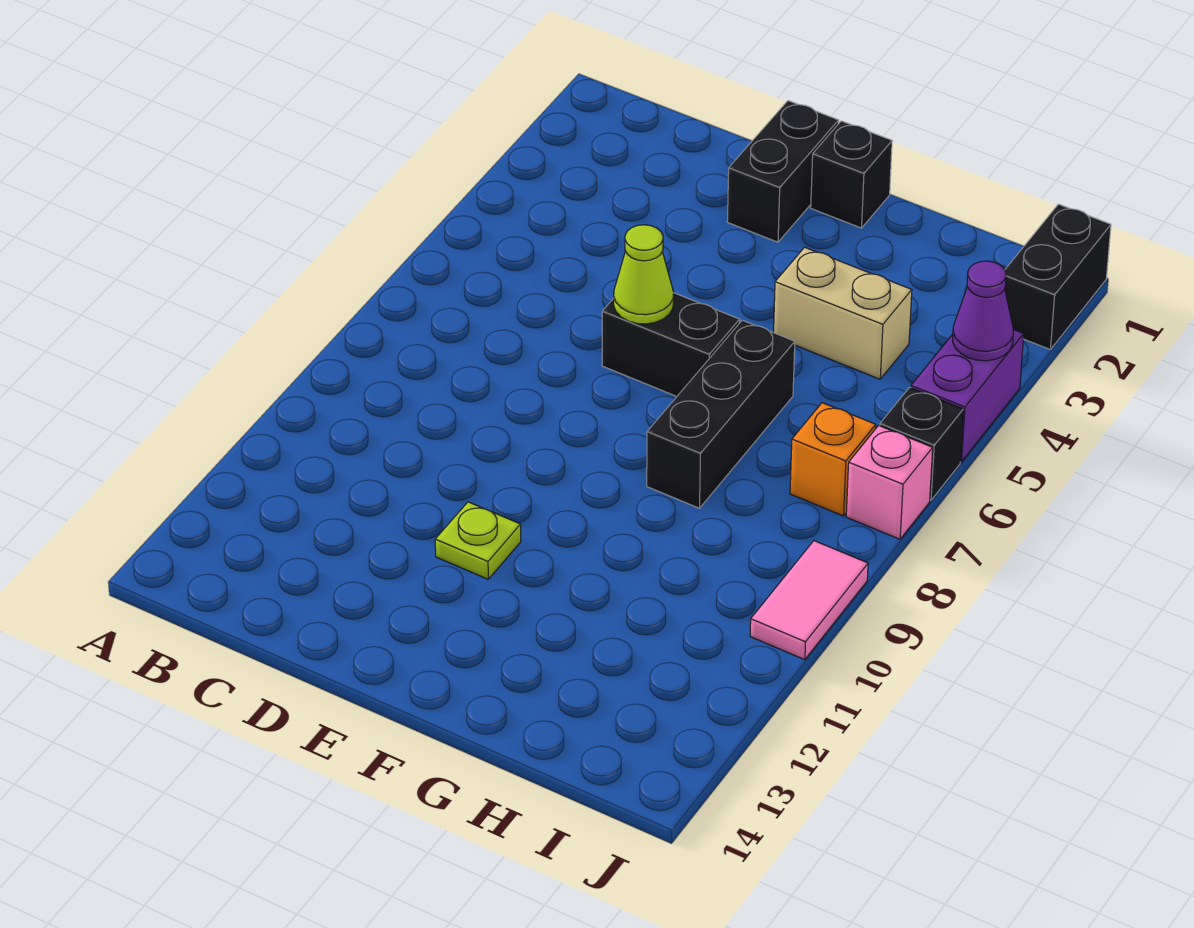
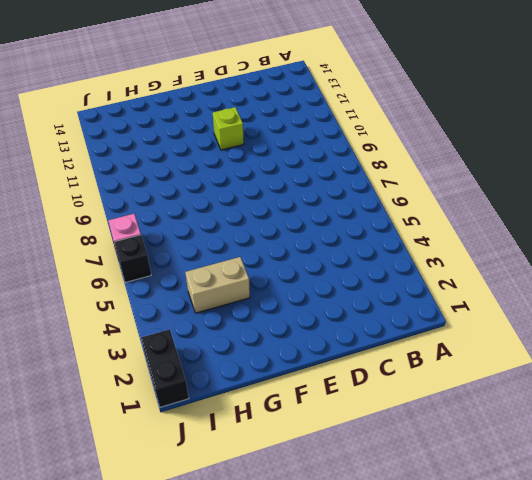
lime 1x1 brick [213,107,244,150] -> lime 1x1 plate [435,502,521,579]
none -> black 1x2 brick [727,101,839,242]
none -> black 1x2 brick [602,293,740,396]
none -> black 1x1 brick [811,121,892,228]

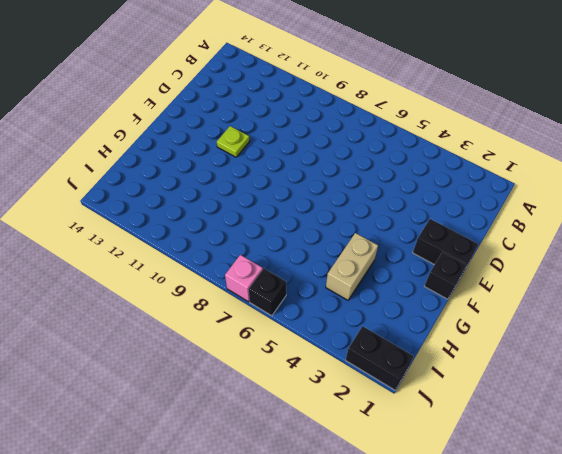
none -> black 1x2 brick [602,293,740,396]
none -> black 1x3 brick [647,320,795,508]
none -> orange 1x1 brick [790,403,876,516]

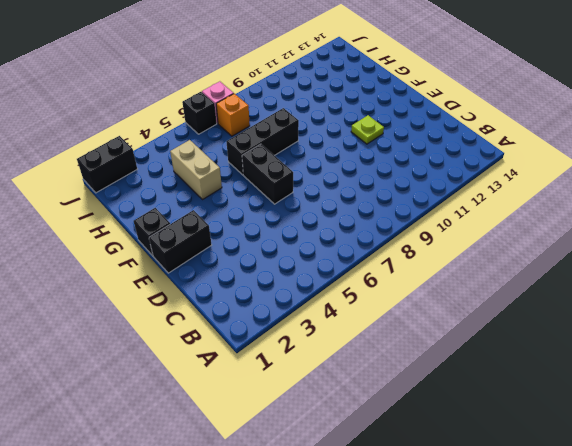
none -> purple 1x2 brick [911,329,1024,462]
none -> pink 1x2 tile [750,541,868,660]
none -> lime 1x1 cone [614,225,674,324]

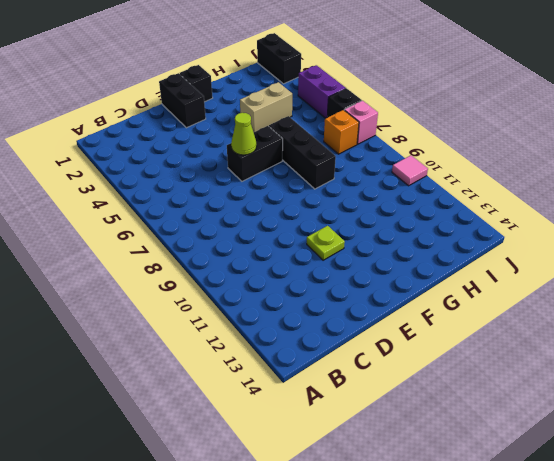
pink 1x1 tile [392,155,428,186] -> pink 1x2 tile [750,541,868,660]
none -> purple 1x1 cone [953,261,1013,361]

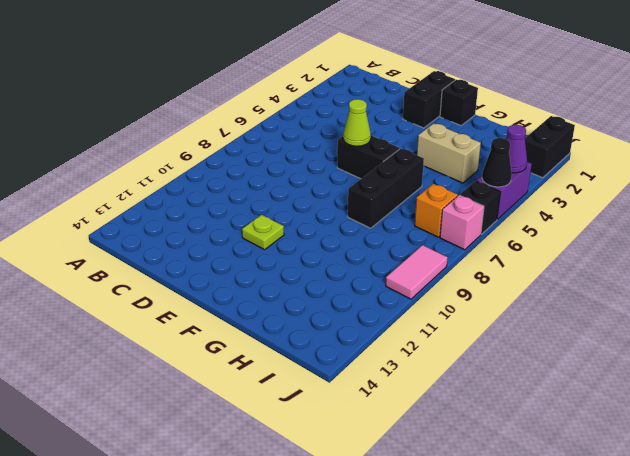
black 1x1 cone [482,138,512,187] -> none

